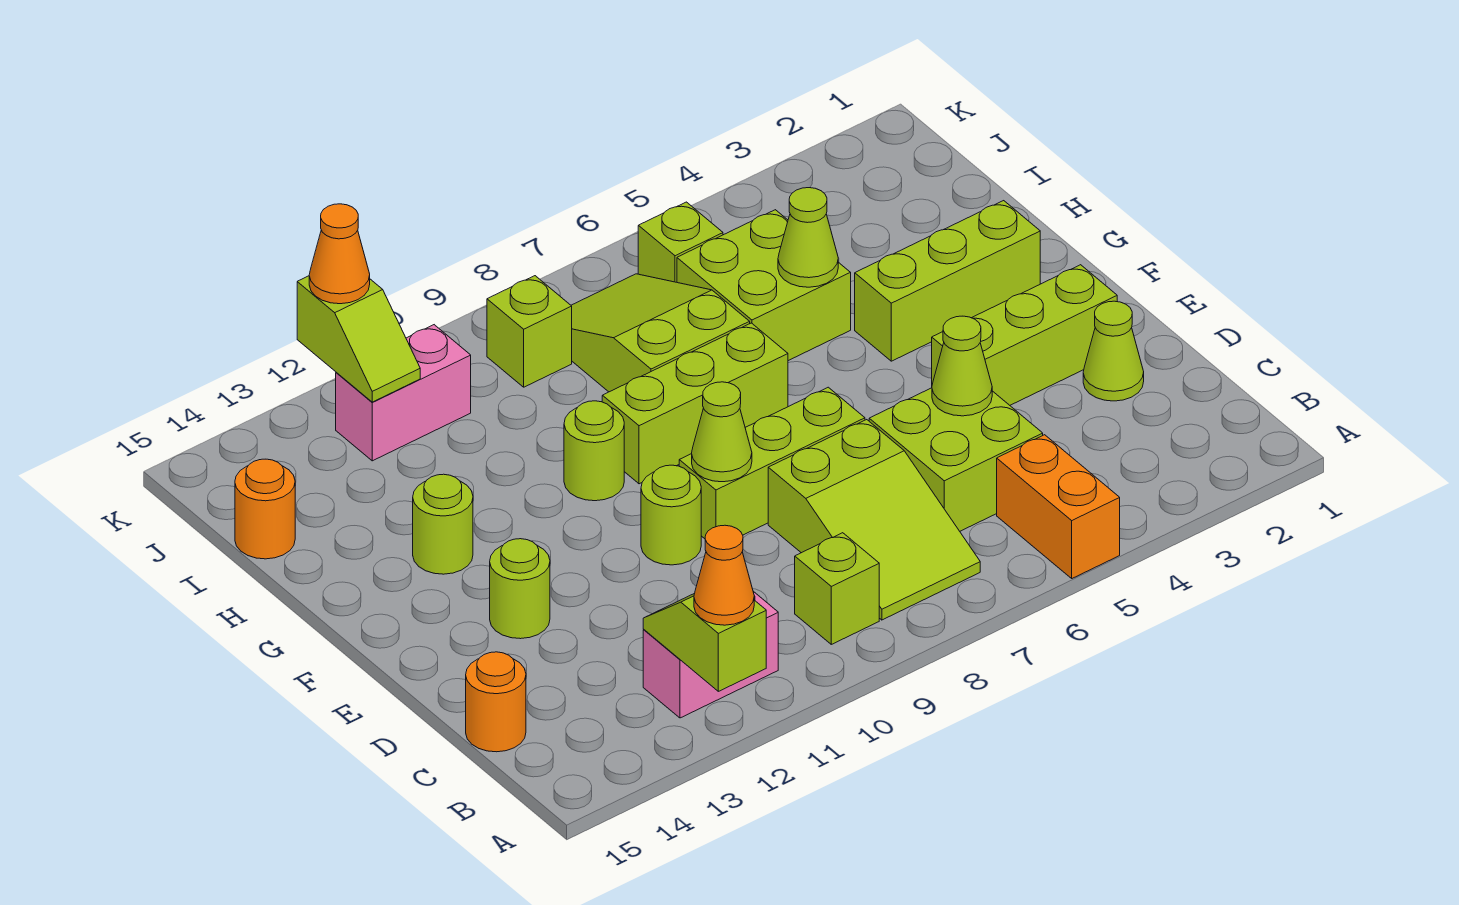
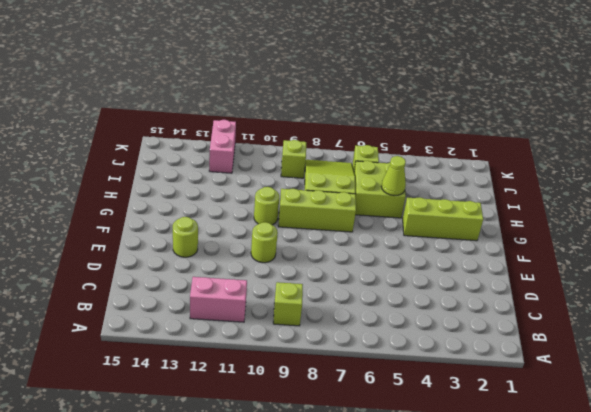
pink 1x2 brick [209,120,236,173] -> pink 1x2 brick turned to [336,325,471,461]
none -> orange 1x2 brick [997,435,1120,578]
none -> lime 2x3 slope [768,420,980,620]
none -> lime 2x2 brick [869,388,1043,531]

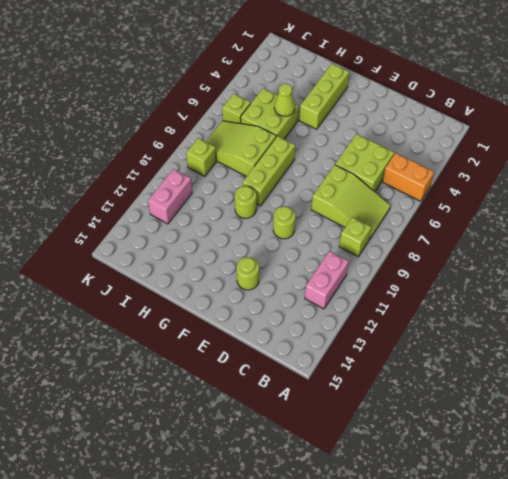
none -> orange 1x1 round brick [466,652,526,752]
none -> lime 1x1 cone [1083,301,1144,401]
none -> lime 1x3 brick [932,265,1117,405]

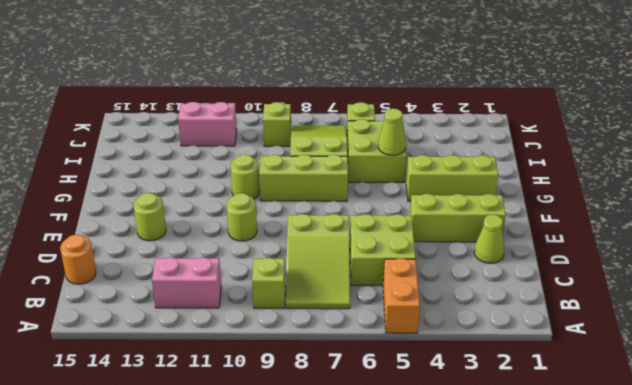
none -> lime 1x3 brick [679,387,865,539]
none -> lime 1x1 round brick [413,474,473,574]
none -> orange 1x1 round brick [235,459,295,559]

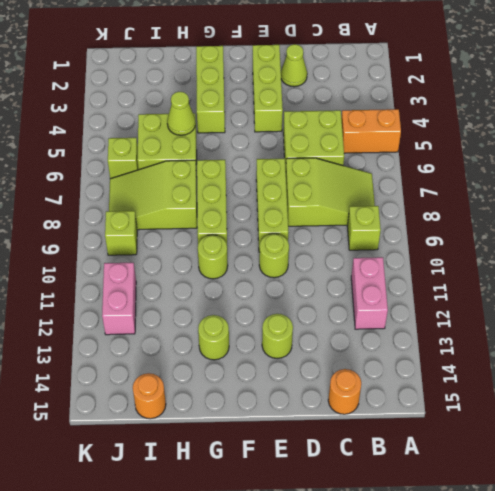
none -> lime 1x2 slope [643,594,766,691]
none -> lime 1x1 cone [932,316,992,416]
none -> lime 1x1 cone [692,382,752,482]

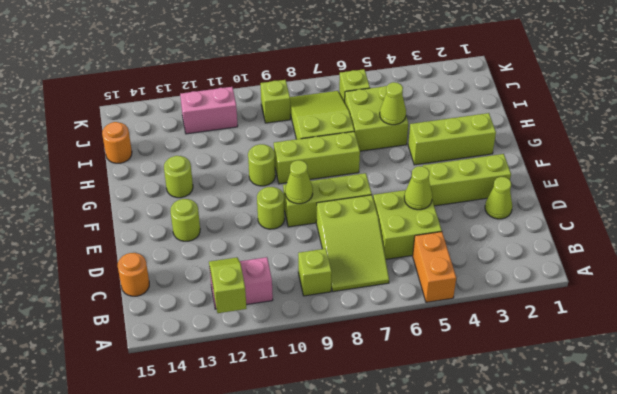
none -> lime 1x2 slope [297,276,420,402]
none -> orange 1x1 cone [694,525,754,625]
none -> orange 1x1 cone [309,204,370,304]

